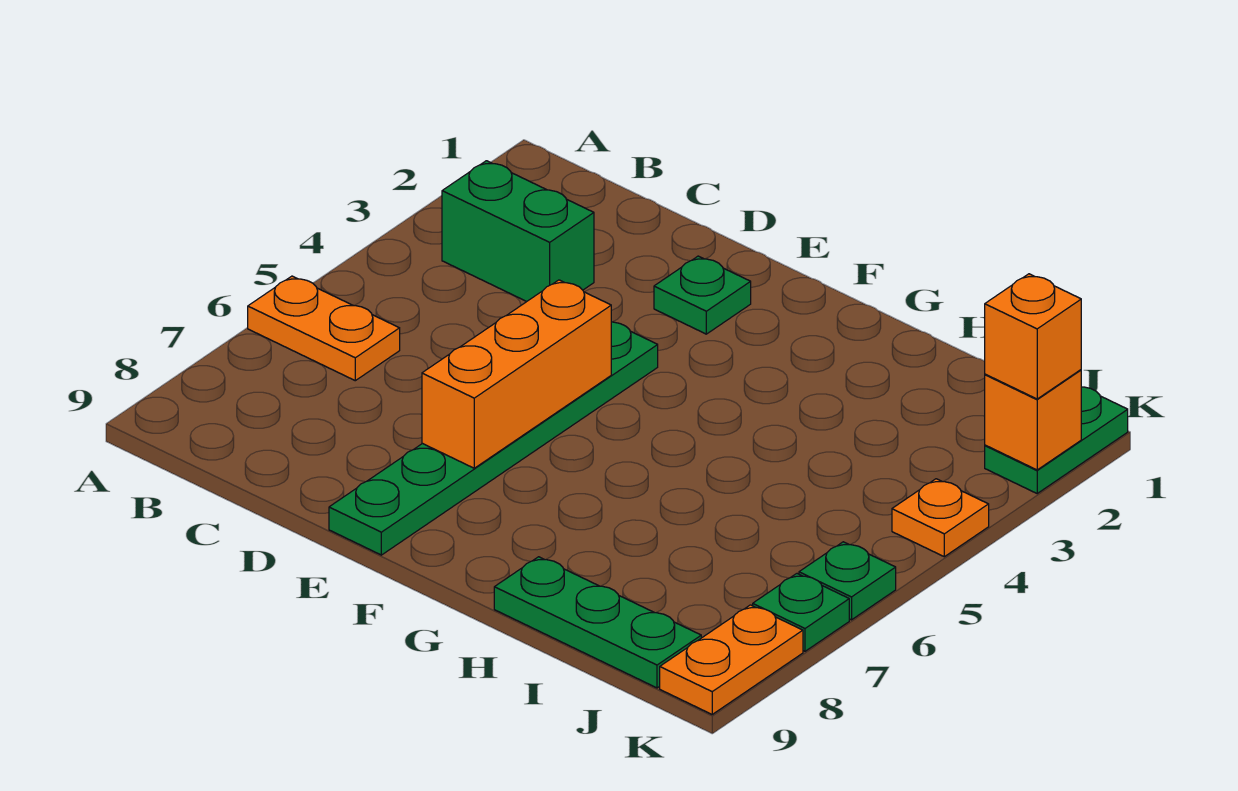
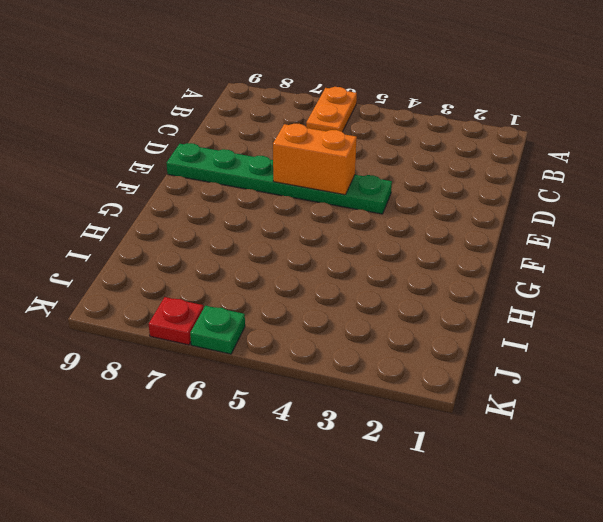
orange 1x2 brick [273,124,357,195] -> orange 1x3 brick [422,280,611,468]
red 1x1 plate [149,297,204,345] -> green 1x1 plate [753,574,849,651]
none -> green 1x2 brick [442,161,594,302]
none -> green 1x1 plate [654,256,751,334]
none -> green 1x3 plate [494,557,701,688]

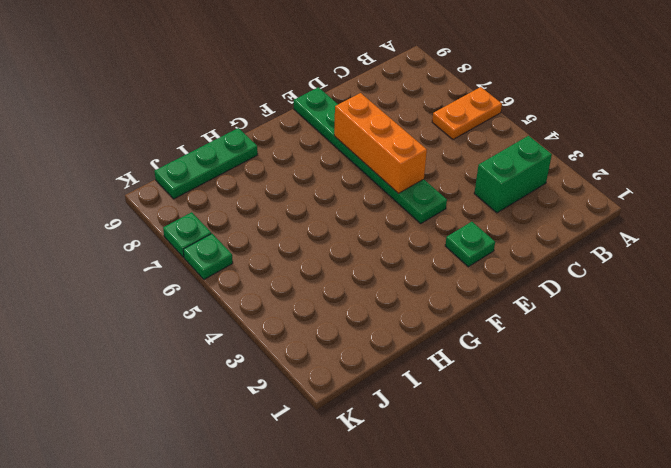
none -> green 1x2 plate [985,387,1128,493]
none -> orange 1x1 plate [892,479,989,557]
none -> orange 1x2 plate [660,605,803,714]

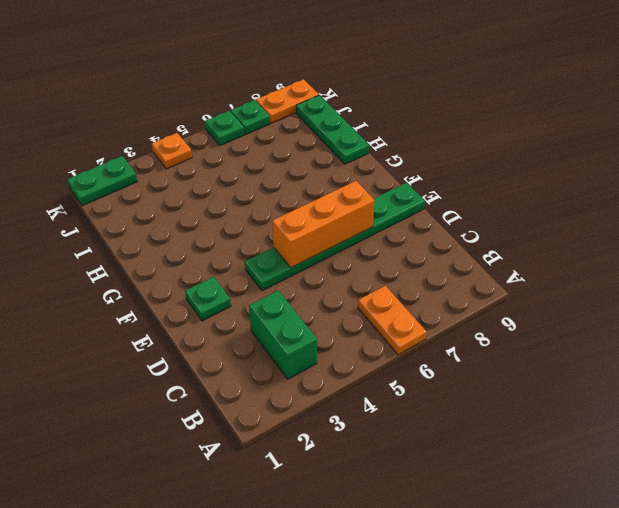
none -> orange 1x1 brick [985,370,1081,470]
none -> orange 1x1 brick [985,274,1081,399]

